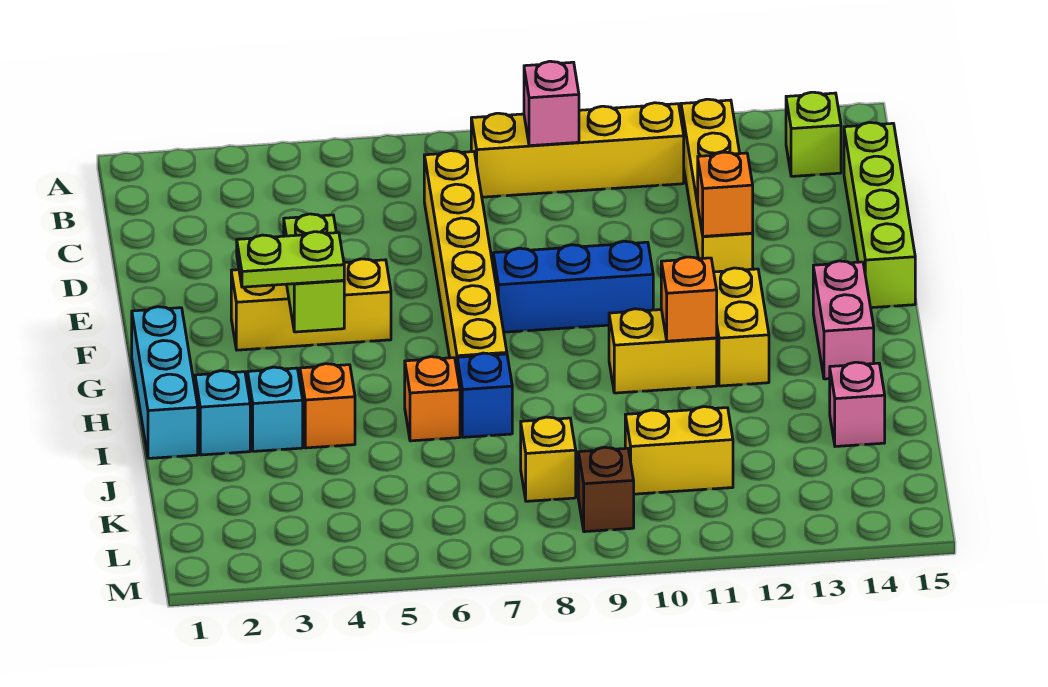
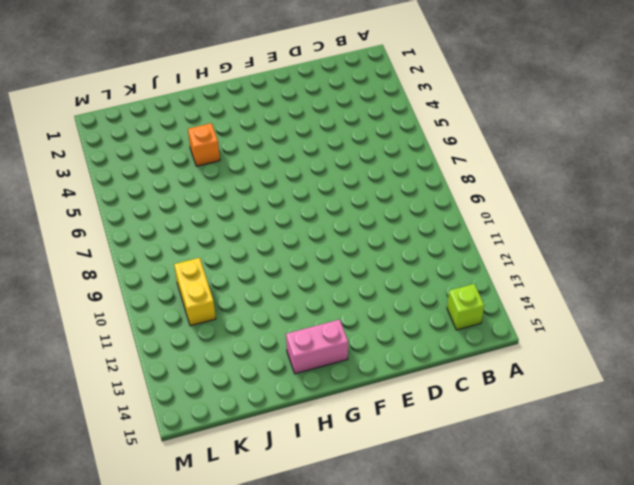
none -> yellow 1x4 brick [471,103,684,197]
none -> yellow 1x4 brick [681,99,753,272]
none -> yellow 1x6 brick [424,151,507,369]

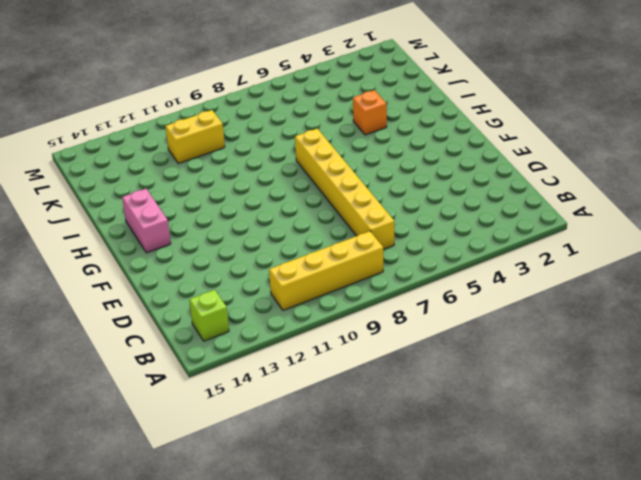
none -> yellow 1x4 brick [681,99,753,272]
none -> lime 1x4 brick [844,122,915,308]
none -> yellow 1x3 brick [231,259,391,350]

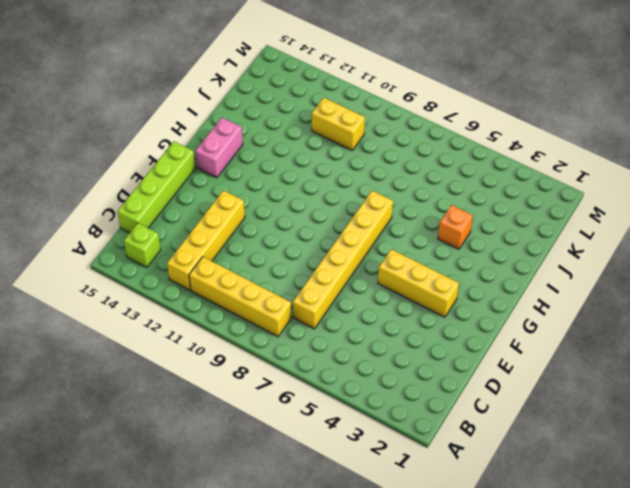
none -> blue 1x3 brick [493,241,653,332]
none -> cyan 1x3 brick [132,307,198,458]
none -> yellow 1x2 brick [714,268,769,386]

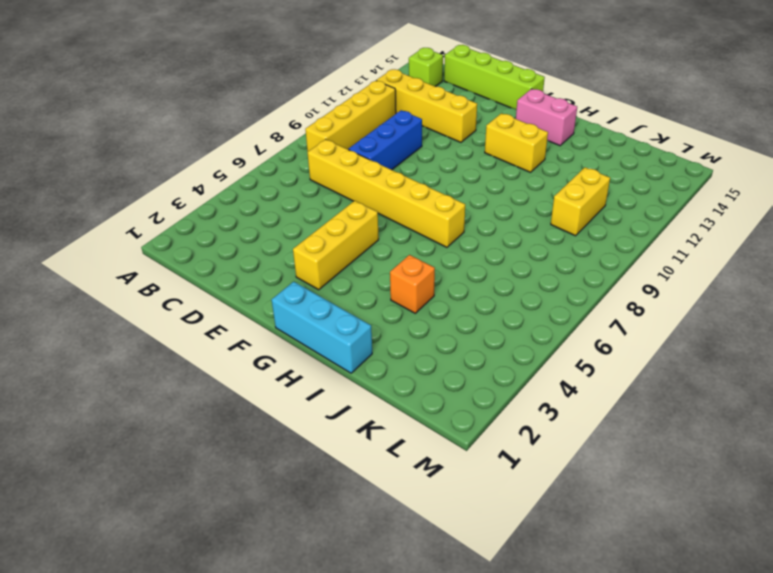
blue 1x3 brick [348,110,422,170] -> blue 1x3 brick moved to [493,241,653,332]
none -> yellow 1x2 brick [609,309,717,393]
none -> cyan 1x1 brick [195,371,250,455]
none -> cyan 1x1 brick [248,367,303,451]

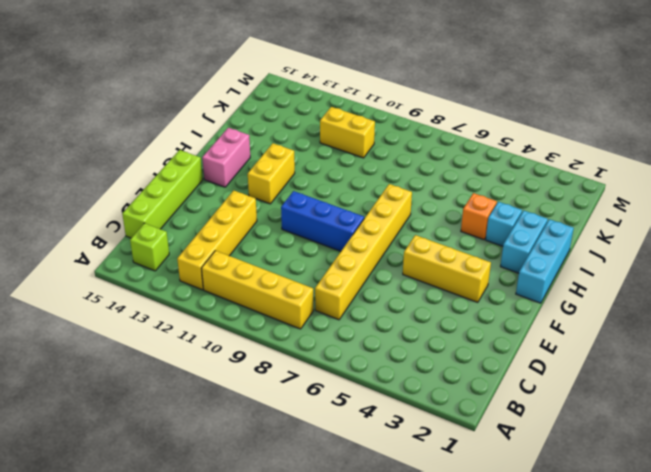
cyan 1x2 brick [500,210,548,273] -> cyan 1x1 brick [195,371,250,455]
none -> yellow 1x2 brick [609,309,717,393]
none -> orange 1x1 brick [405,357,460,441]
none -> blue 1x1 brick [457,353,512,437]

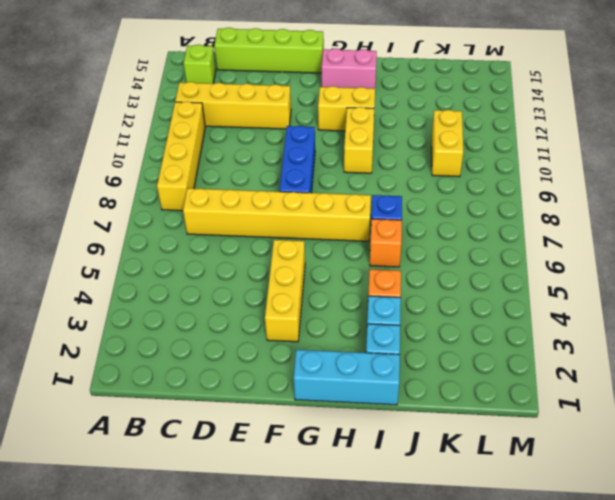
none -> pink 1x1 brick [830,362,885,447]
none -> yellow 1x1 brick [521,417,576,501]
none -> brown 1x1 brick [578,447,634,532]

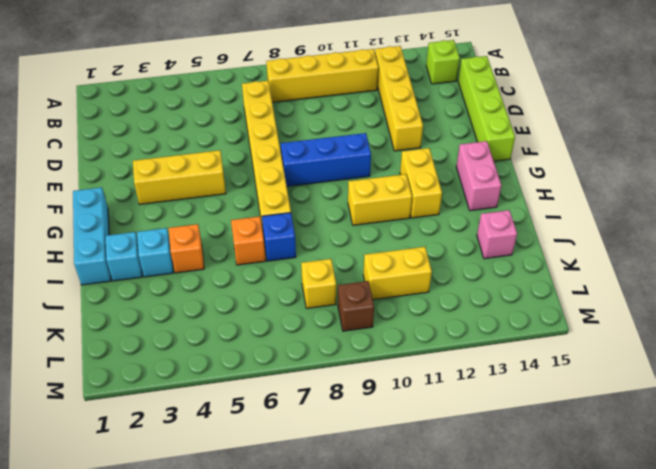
none -> pink 1x1 brick [524,61,579,146]
none -> orange 1x1 brick [698,152,753,236]
none -> lime 1x2 brick [284,214,344,332]

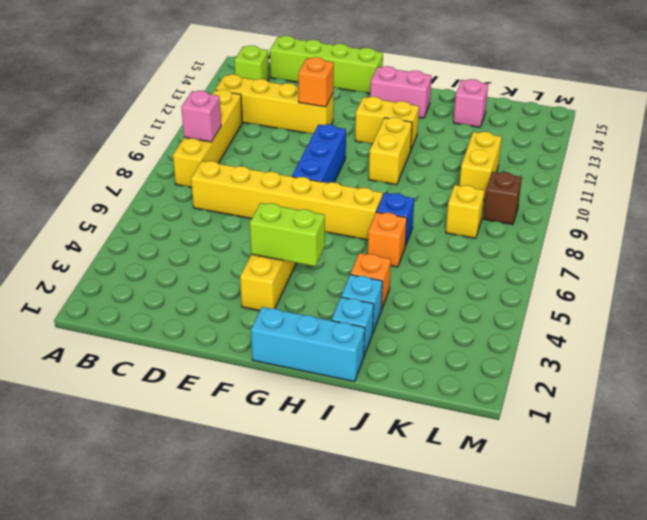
none -> orange 1x1 brick [661,257,717,341]
none -> lime 1x2 plate [237,232,344,287]

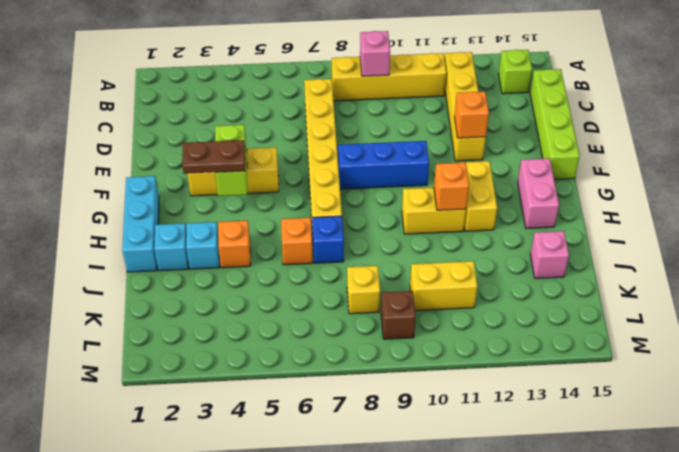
brown 1x2 plate [182,140,245,174] -> lime 1x2 plate [237,232,344,287]

